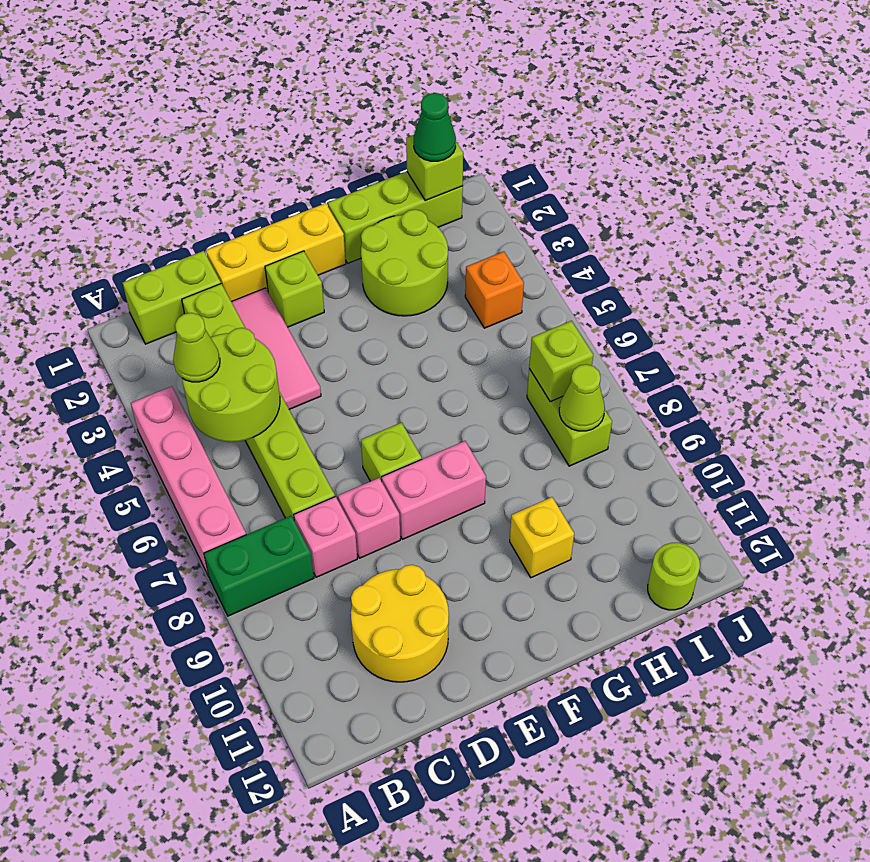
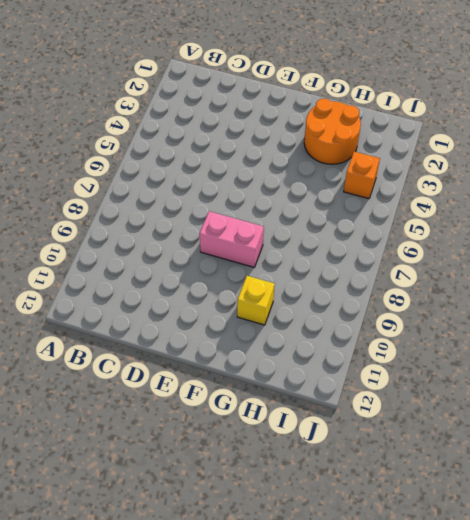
orange 2x2 round brick [304,99,361,164] -> lime 2x2 round brick [361,209,448,316]
none -> pink 1x4 brick [131,386,246,576]
none -> green 1x2 brick [204,516,314,616]
none -> lime 1x2 brick [123,251,221,344]

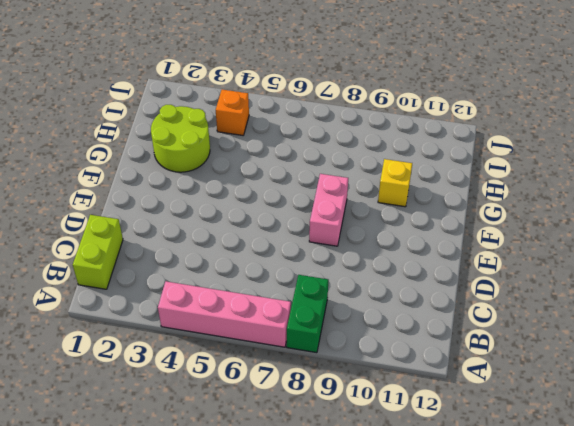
none -> lime 1x6 brick [182,284,335,519]
none -> pink 1x1 brick [294,497,357,577]
none -> yellow 2x2 round brick [351,565,449,682]

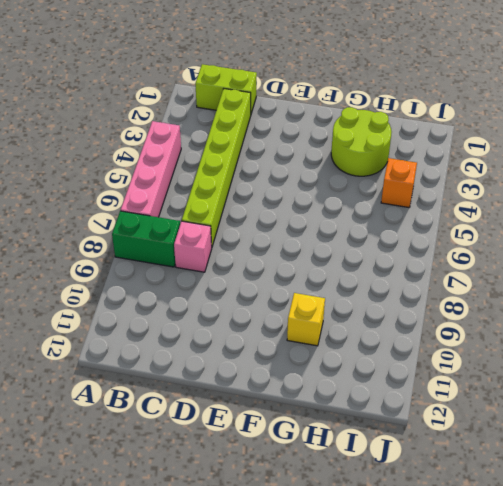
none -> yellow 2x2 round brick [351,565,449,682]
none -> yellow 1x3 brick [206,203,346,301]
none -> pink 1x3 tile [231,288,321,409]

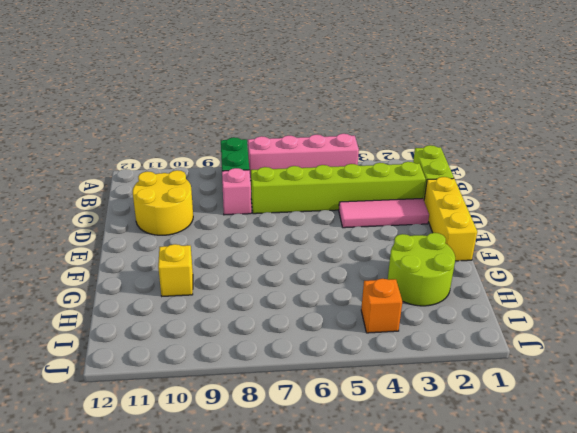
none -> pink 1x1 brick [338,478,400,558]
none -> lime 1x1 brick [265,251,324,327]
none -> lime 1x1 brick [361,423,422,481]

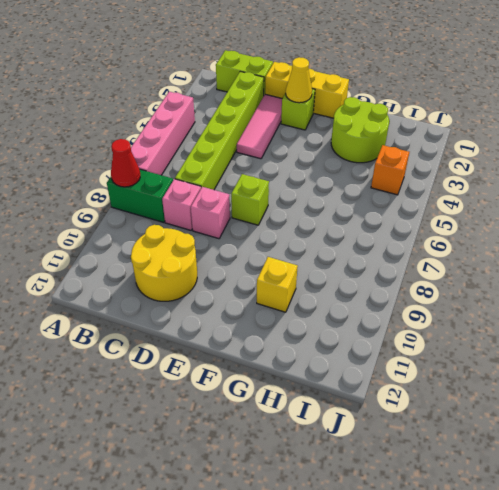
red 1x1 cone [111,139,140,187] -> none
yellow 1x1 cone [286,57,312,103] -> none
none -> pink 1x2 brick [382,441,486,539]
none -> lime 1x3 brick [328,172,463,263]
none -> lime 1x2 brick [527,369,612,466]

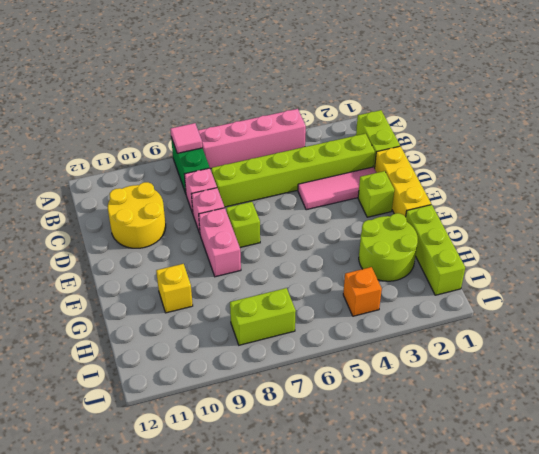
pink 1x1 tile [170,123,202,153] -> none
none -> lime 1x1 round brick [648,543,700,610]
none -> lime 2x2 round brick [182,328,280,442]
none -> lime 1x1 brick [406,135,463,201]

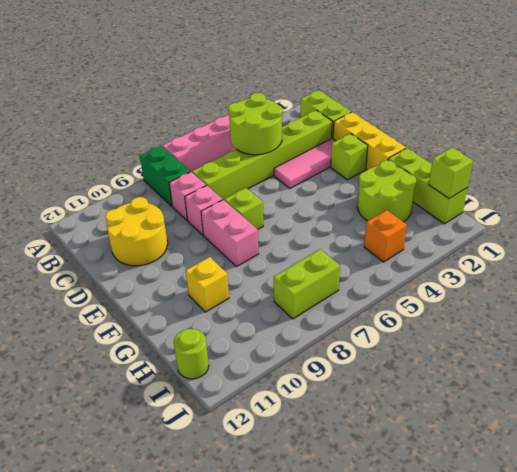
none -> lime 1x1 brick [529,321,593,401]
none -> lime 1x1 cone [559,364,605,431]
none -> lime 1x1 cone [173,313,220,382]

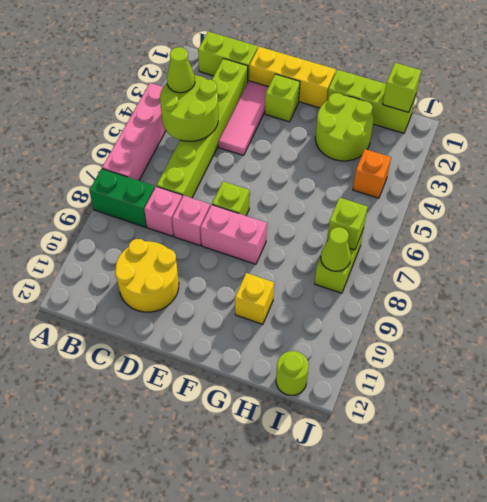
none -> green 1x1 cone [414,93,456,161]

